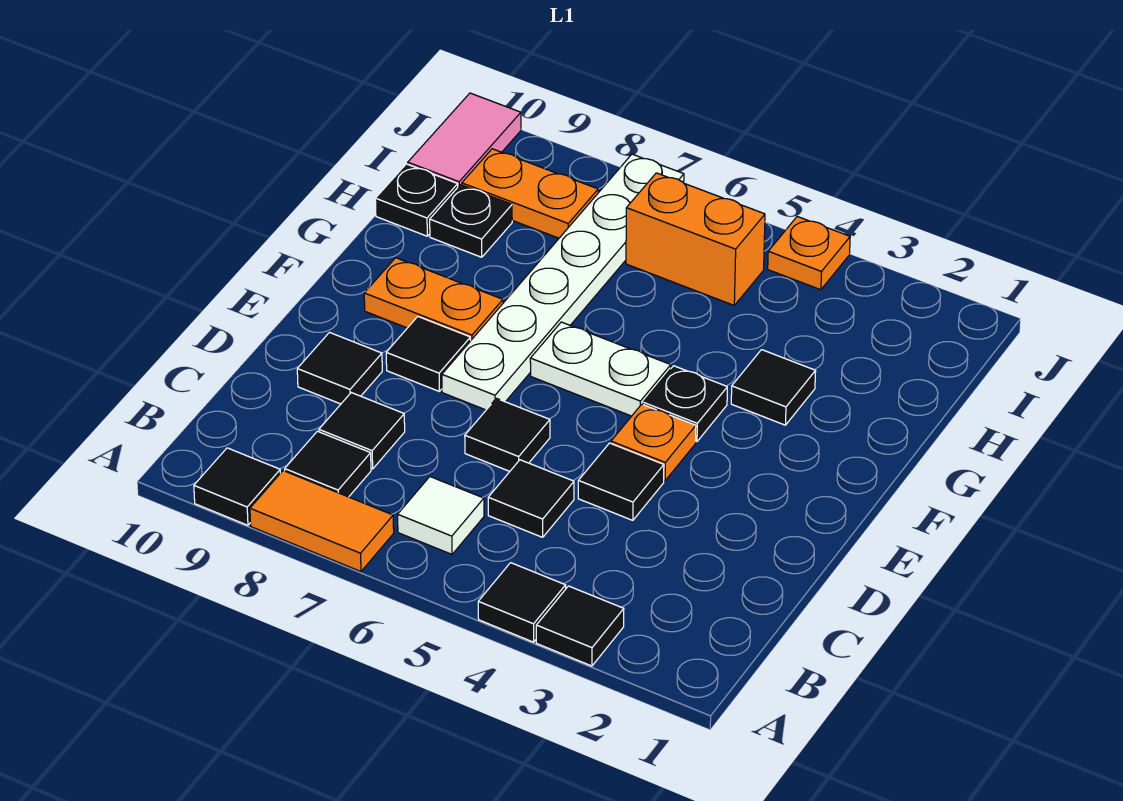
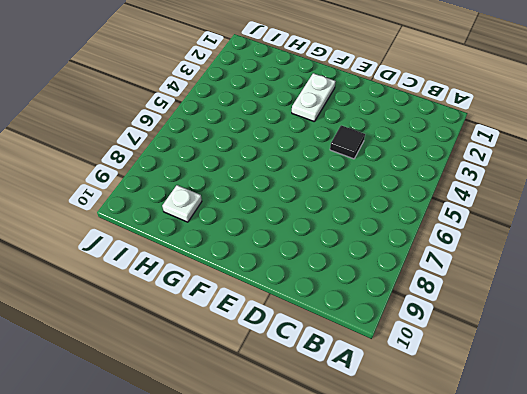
white 1x2 plate [292,73,336,122] -> white 1x2 plate moved to [530,322,671,416]
white 1x1 plate [162,185,202,222] -> black 1x1 plate [430,185,512,257]
none -> black 1x1 tile [536,586,624,666]
none -> black 1x1 tile [478,563,566,642]
none -> orange 1x2 tile [250,471,394,572]

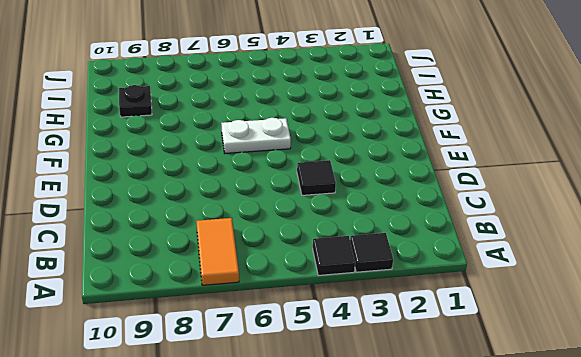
orange 1x2 tile [196,218,239,285] -> orange 1x2 tile turned to [250,471,394,572]
none -> black 1x1 tile [194,448,280,525]
none -> white 1x1 tile [398,477,484,554]
none -> black 1x1 tile [285,431,371,497]

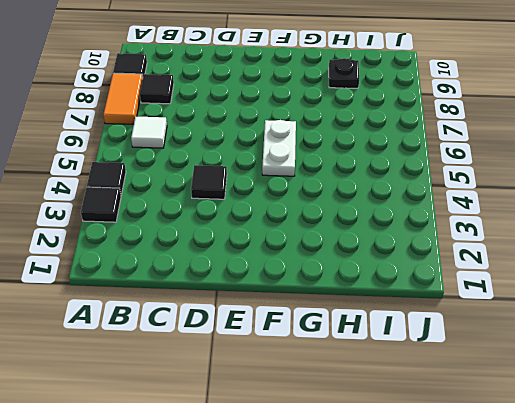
none -> black 1x1 tile [488,460,574,537]
none -> black 1x1 tile [319,393,405,469]
none -> black 1x1 tile [465,398,550,471]

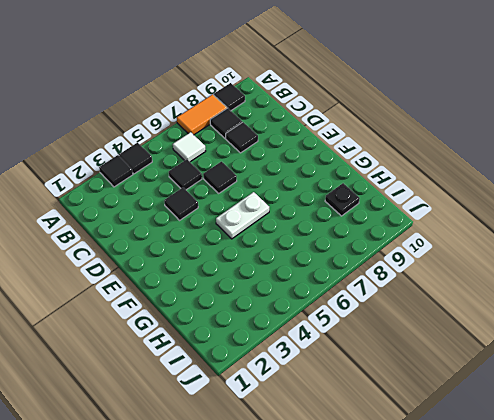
none -> black 1x1 tile [297,333,382,404]
none -> orange 1x1 plate [611,404,696,481]
none -> white 1x6 plate [442,154,684,410]

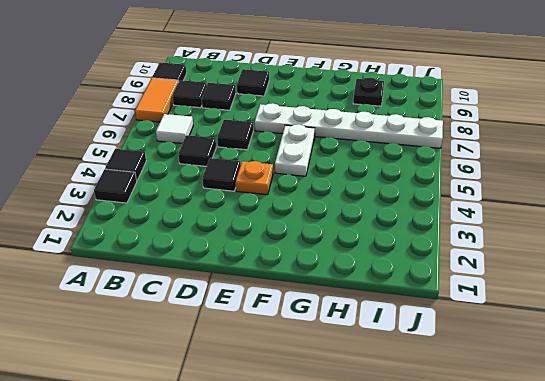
none -> black 1x1 tile [386,317,471,391]
none -> black 1x1 plate [643,366,727,442]
none -> orange 1x2 plate [364,258,503,340]

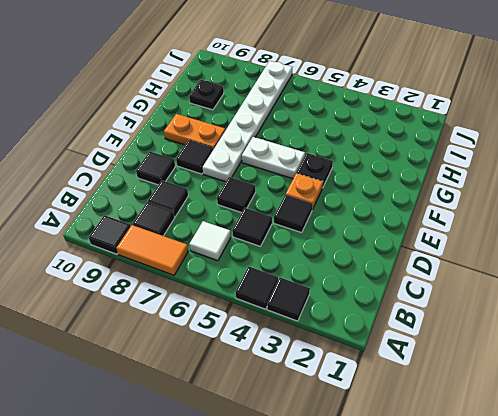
none -> black 1x1 tile [731,350,816,425]
none -> black 1x1 plate [375,164,458,236]
none -> orange 1x2 brick [626,173,765,305]

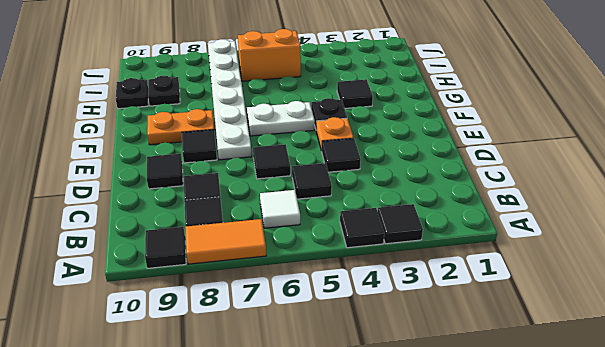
none -> orange 1x2 plate [462,149,598,238]
none -> pink 1x2 tile [408,93,521,187]
none -> orange 1x1 plate [768,217,850,290]

